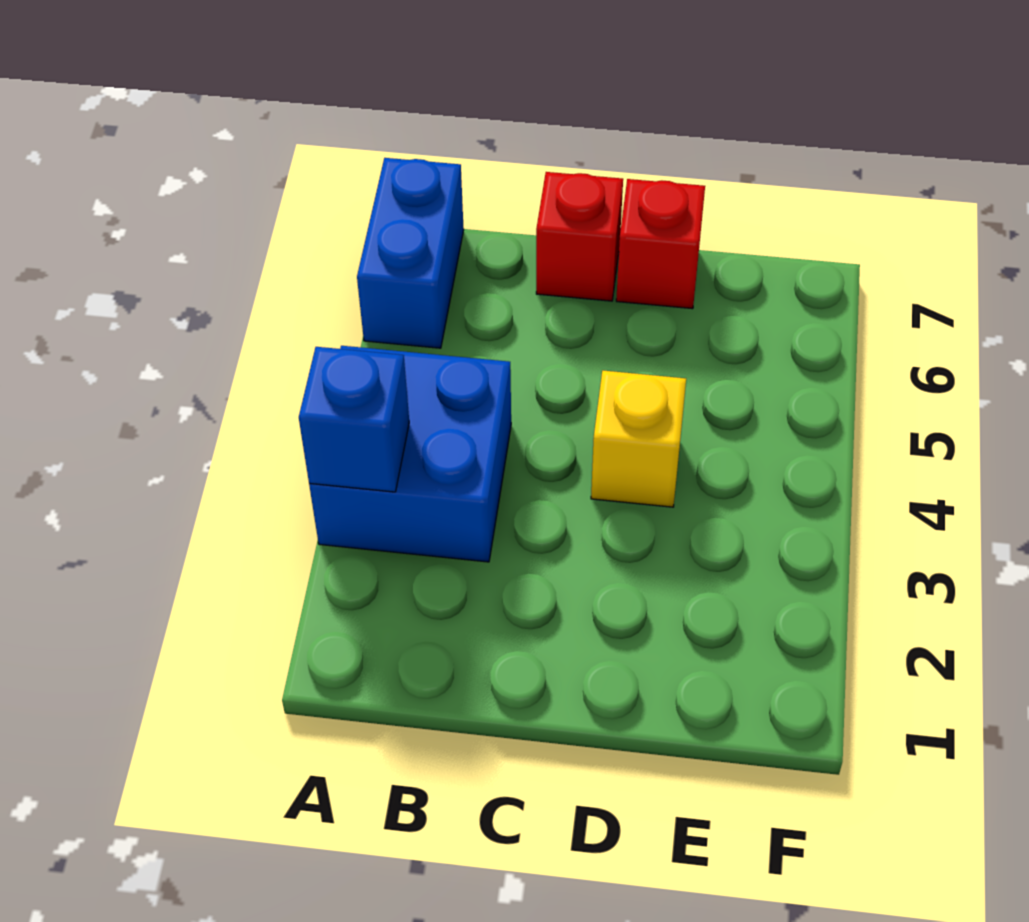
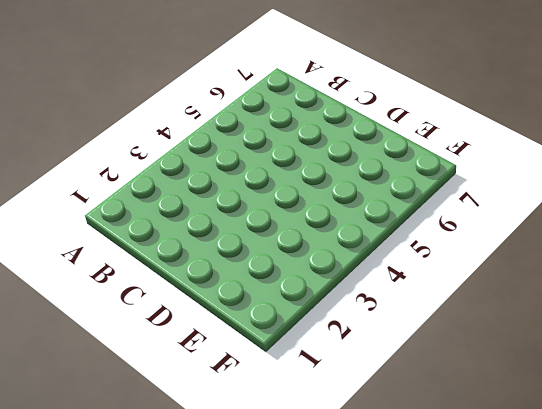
none -> blue 2x2 brick [309,346,511,562]
none -> blue 1x2 brick [357,158,464,348]

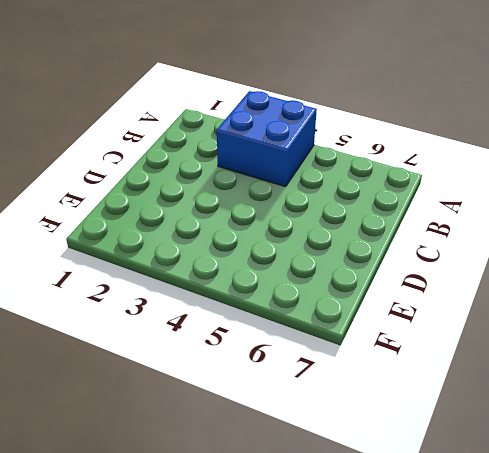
none -> blue 1x2 brick [357,158,464,348]
none -> red 1x1 brick [536,172,623,301]

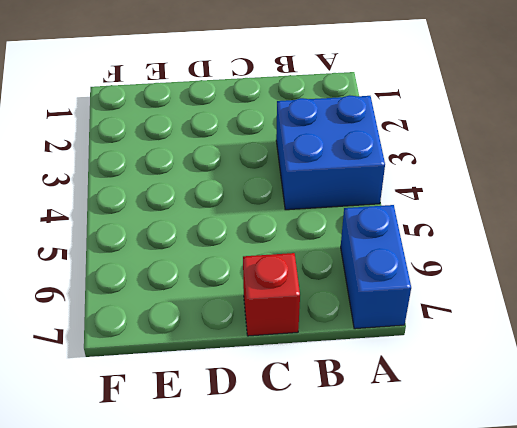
none -> yellow 1x1 brick [591,371,686,507]
none -> red 1x1 brick [616,179,705,309]

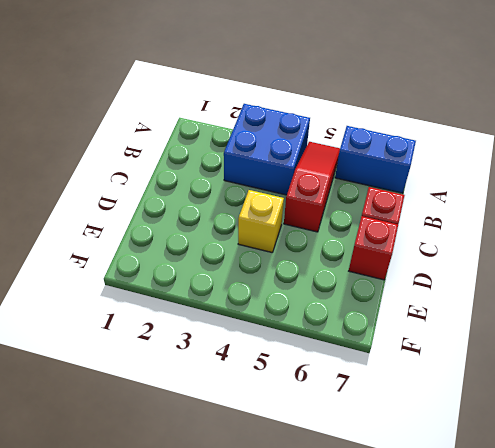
red 1x3 slope [284,142,340,232] -> none
none -> blue 1x1 brick [299,347,409,492]

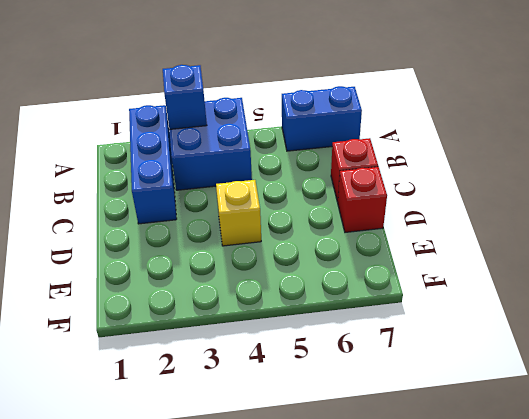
blue 1x3 brick [129,105,177,224] -> none

